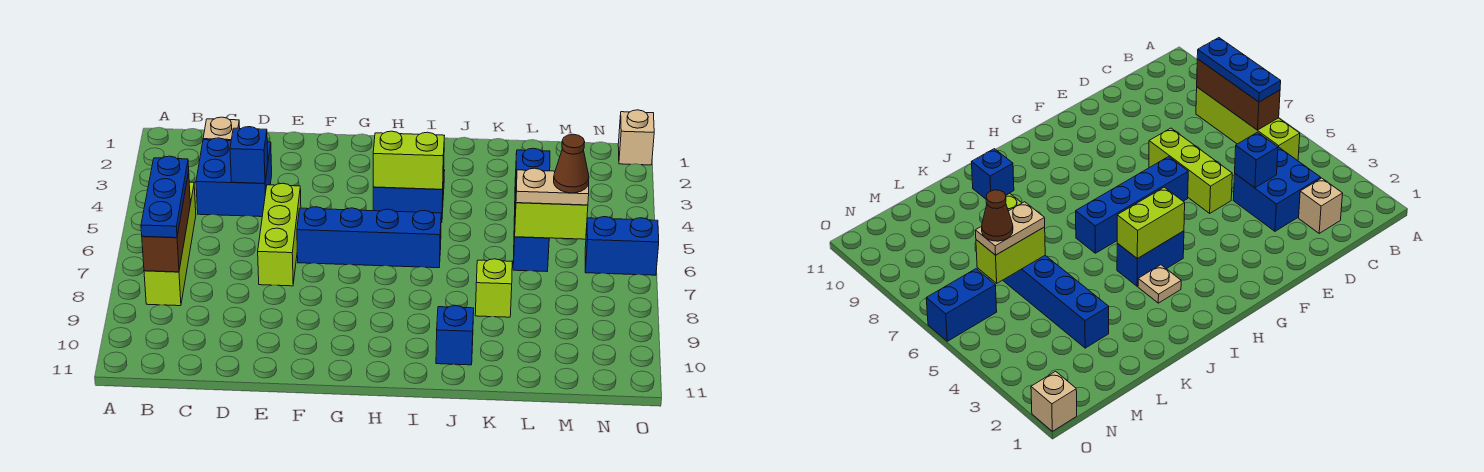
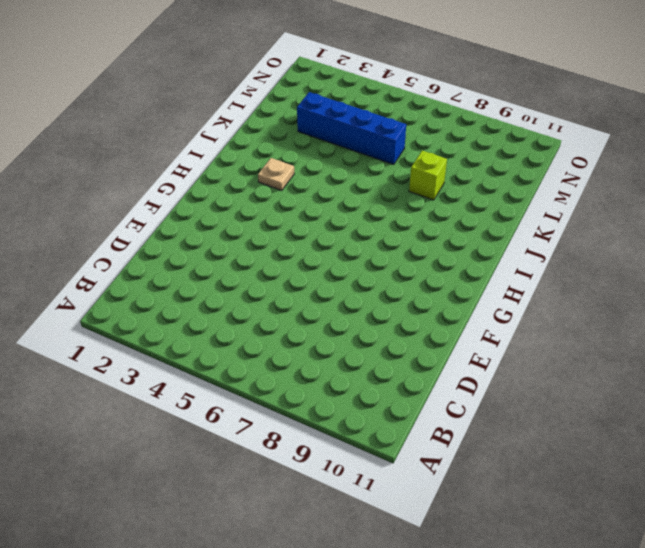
none -> lime 1x4 brick [144,182,196,306]
none -> tan 1x1 brick [203,117,240,141]
none -> blue 2x2 brick [196,138,272,217]

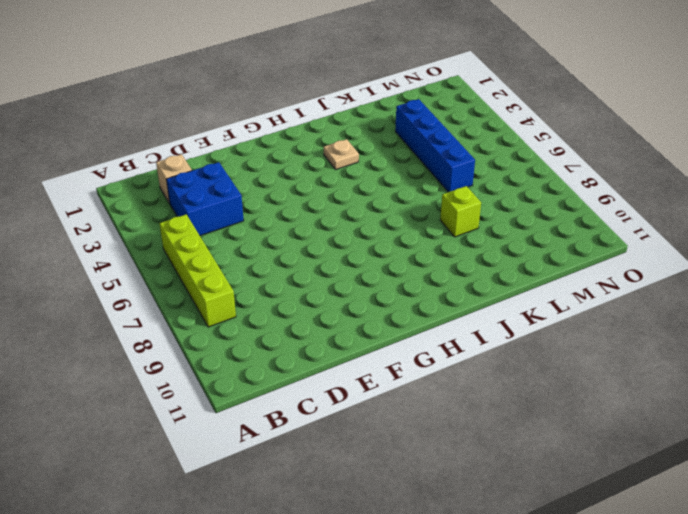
none -> lime 1x3 brick [258,183,301,286]
none -> blue 1x4 brick [297,207,441,268]
none -> blue 1x2 brick [373,175,444,223]

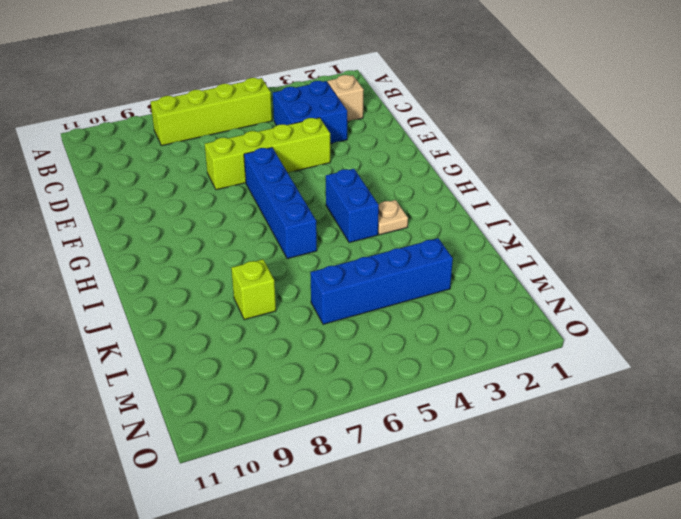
lime 1x4 brick [205,118,330,190] -> lime 1x3 brick [258,183,301,286]
none -> blue 1x1 brick [436,306,474,365]
none -> blue 1x2 brick [585,217,659,275]
none -> tan 1x1 brick [618,110,654,165]

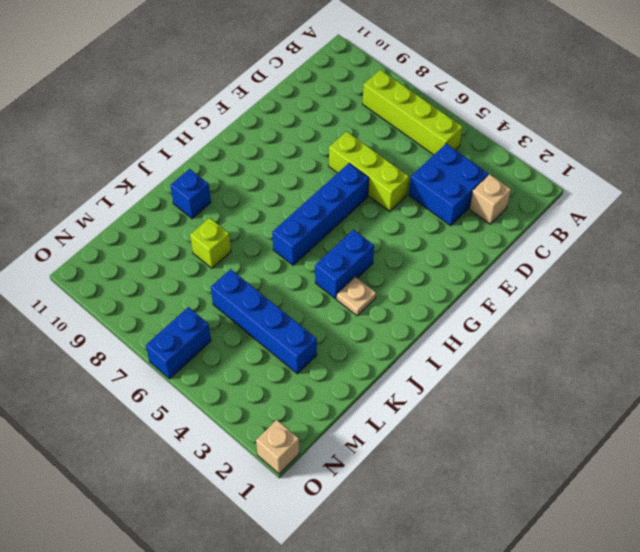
none -> brown 1x3 brick [142,172,190,272]
none -> blue 1x1 brick [230,127,268,183]
none -> lime 1x2 brick [373,131,444,189]

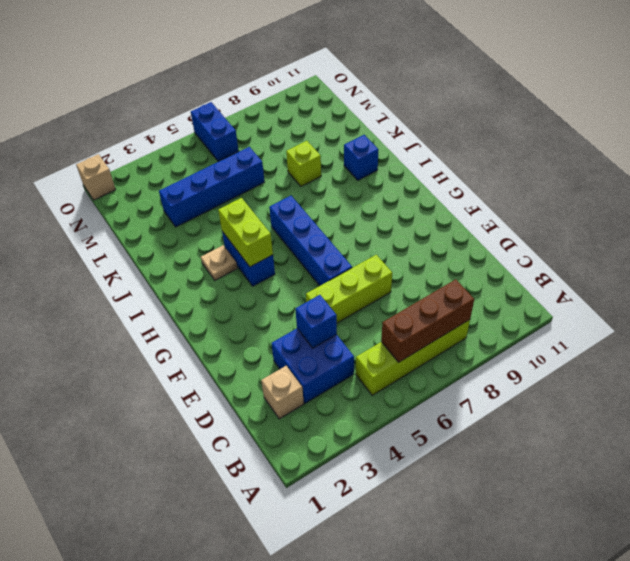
none -> lime 1x2 brick [515,183,588,239]
none -> blue 1x3 plate [141,156,189,238]
none -> tan 1x2 plate [516,168,589,205]

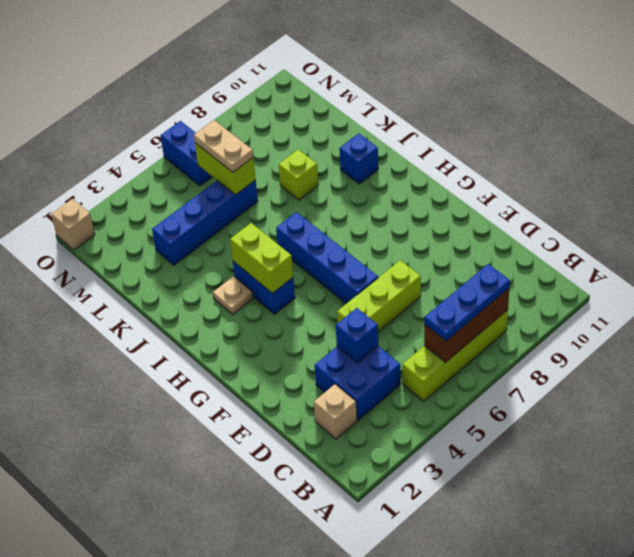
none -> brown 1x1 cone [554,134,589,193]

